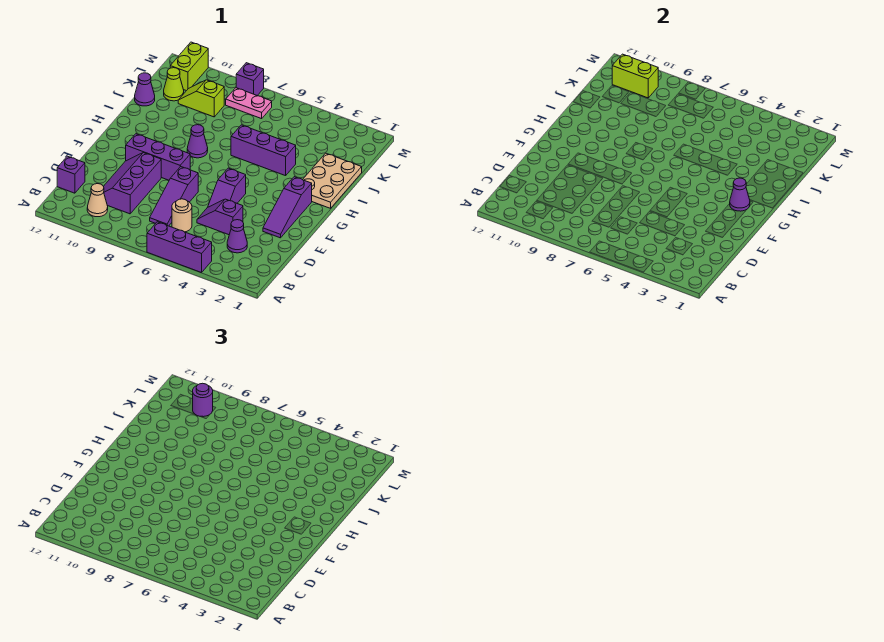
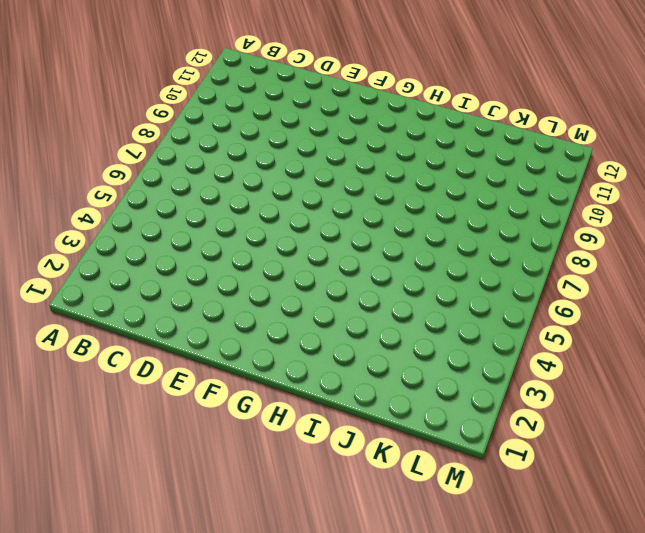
none -> purple 1x3 brick [147,222,212,273]
none -> tan 1x1 cone [87,184,108,217]
none -> purple 1x1 cone [227,220,247,253]

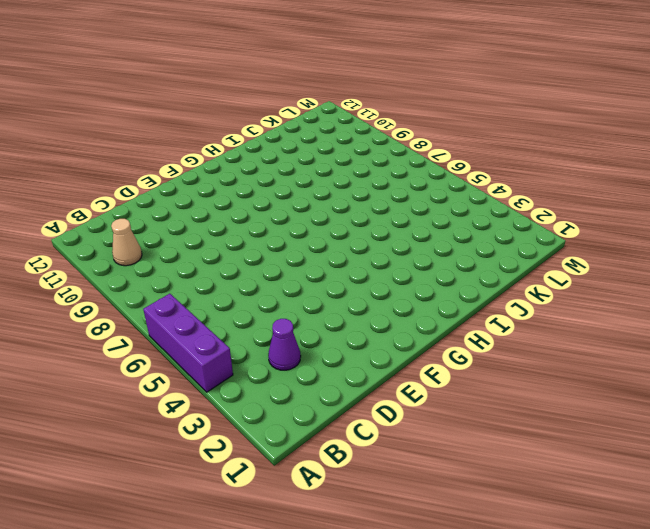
none -> tan 1x1 round brick [172,199,192,232]
none -> purple 1x3 slope [150,167,198,226]
none -> purple 2x3 slope [103,153,161,214]

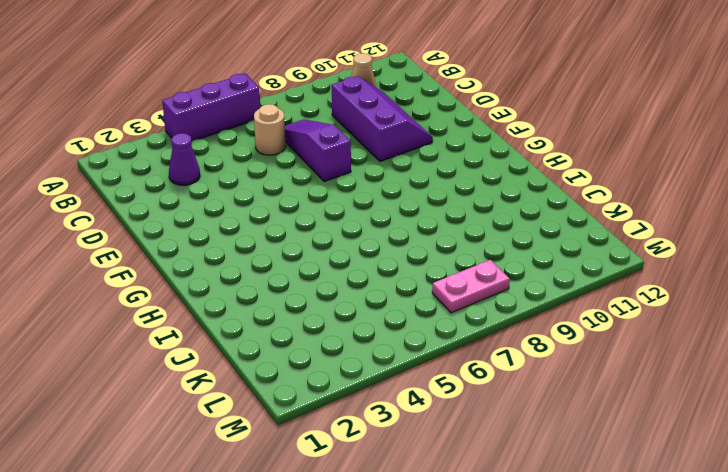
none -> purple 1x1 brick [57,156,85,193]
none -> purple 1x2 slope [197,199,243,235]
none -> purple 1x3 slope [263,177,312,238]

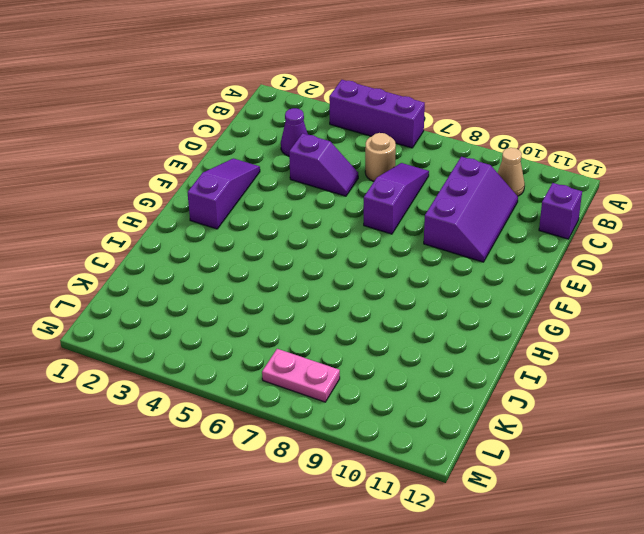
none -> purple 1x2 slope [208,168,246,207]
none -> purple 1x3 brick [126,134,190,180]
none -> tan 2x3 plate [303,153,362,208]

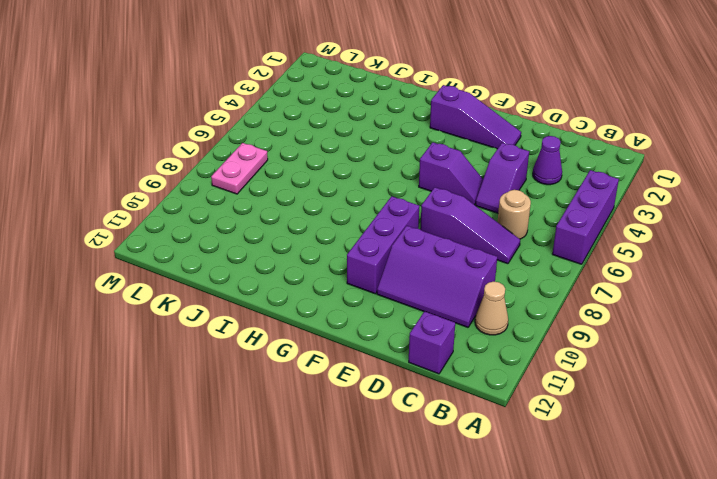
none -> tan 2x3 plate [303,153,362,208]
none -> purple 1x1 cone [187,125,208,158]
none -> purple 1x3 brick [231,125,296,176]

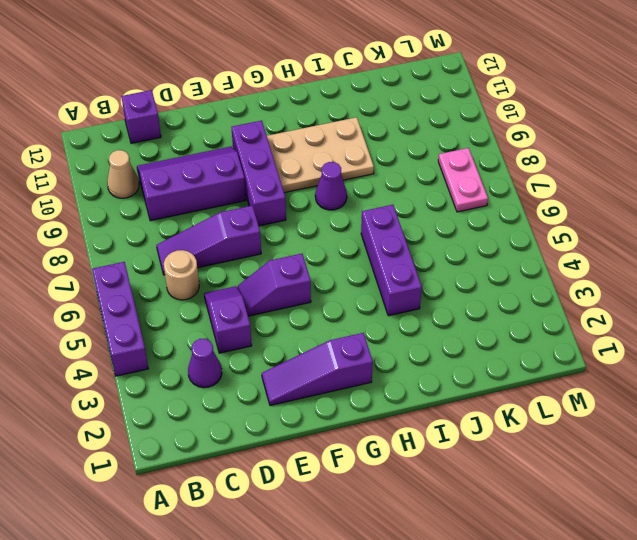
tan 2x3 plate [267,117,374,193] -> tan 2x3 plate moved to [303,153,362,208]
none -> purple 1x1 cone [135,73,155,106]
none -> lime 1x2 slope [178,80,224,117]
none -> lime 1x1 cone [164,68,184,101]

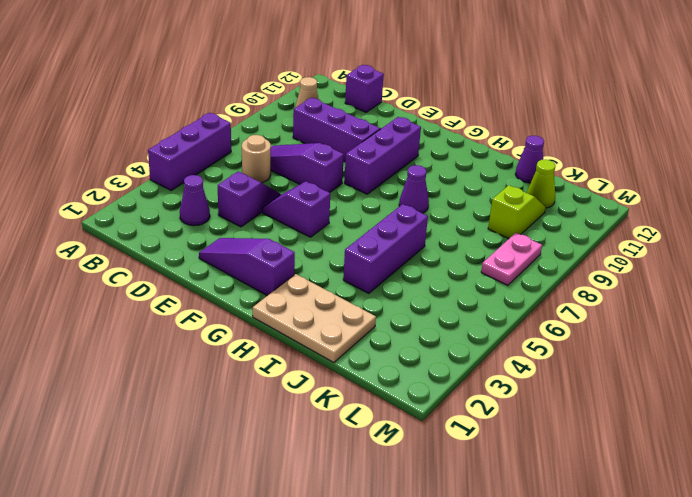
none -> lime 1x2 brick [170,42,208,91]
none -> purple 1x1 brick [236,63,264,96]
none -> purple 1x1 cone [730,178,750,211]

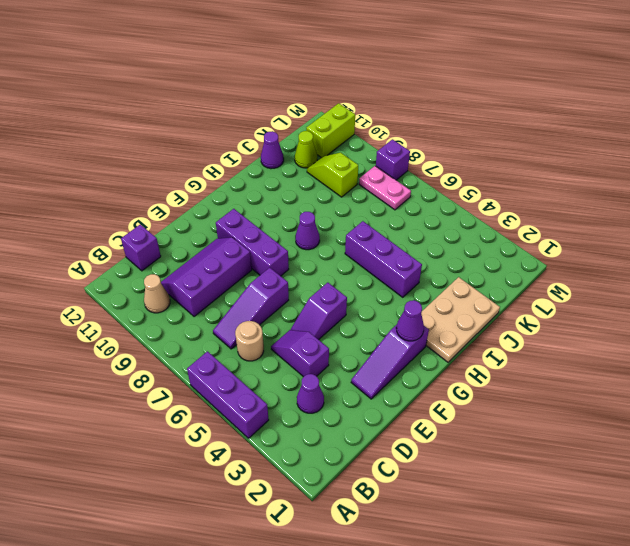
none -> lime 1x2 brick [612,54,658,98]
none -> purple 1x1 round brick [193,383,213,417]

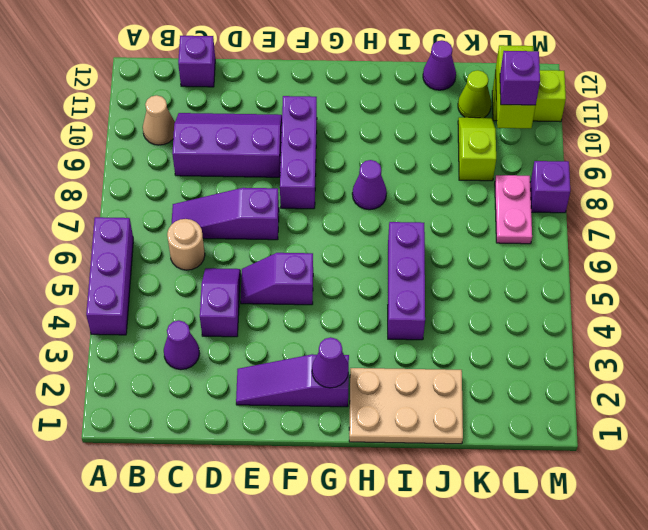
purple 1x1 brick [500,51,540,105] -> purple 1x1 round brick [193,383,213,417]

